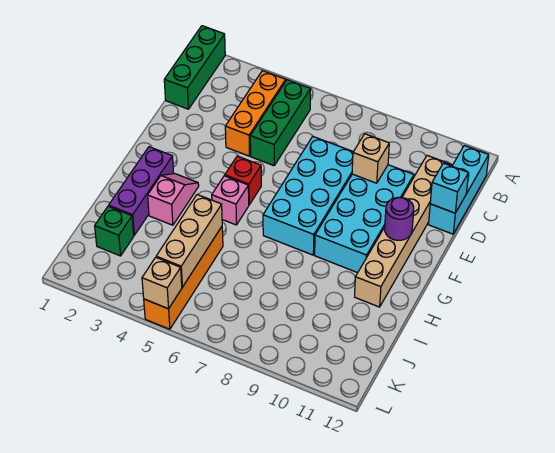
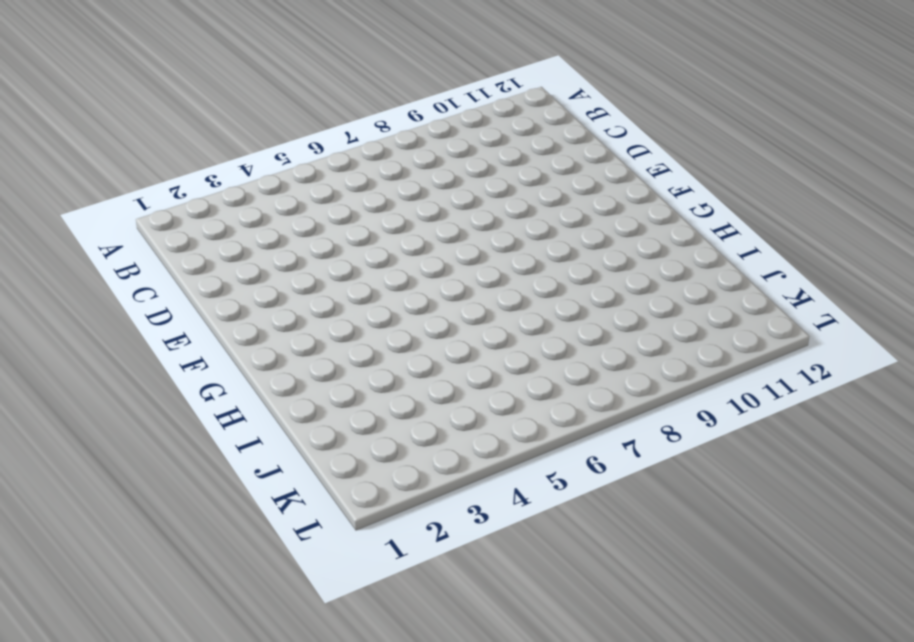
none -> green 1x3 brick [164,26,225,109]
none -> orange 1x3 brick [225,71,286,156]
none -> green 1x3 brick [250,80,311,166]

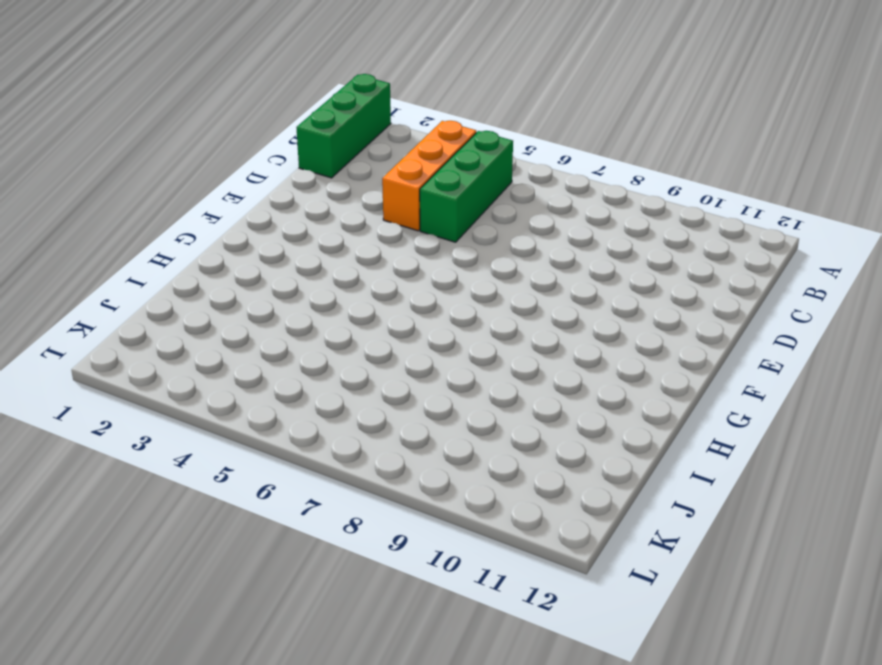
none -> cyan 1x3 brick [429,146,489,234]
none -> tan 1x6 brick [355,156,451,307]
none -> cyan 2x4 brick [263,136,353,255]

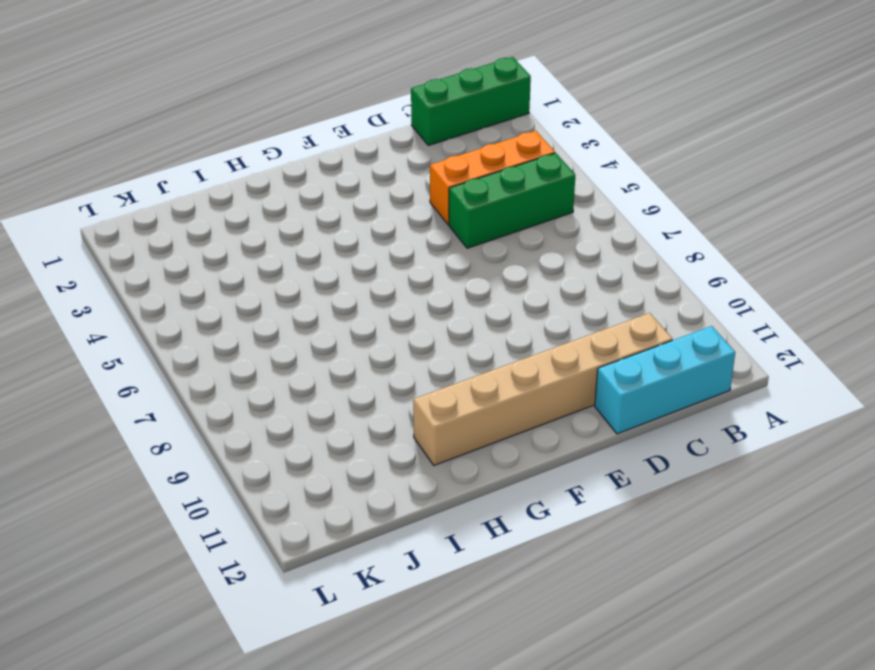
none -> cyan 2x4 brick [263,136,353,255]
none -> cyan 2x4 brick [315,165,414,273]
none -> red 1x1 brick [225,156,261,205]

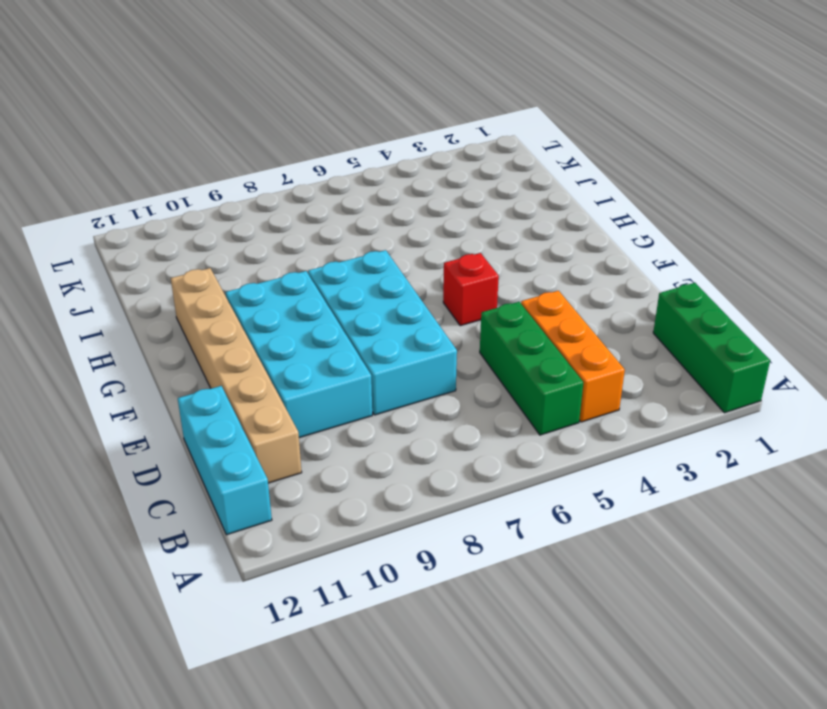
none -> purple 1x3 brick [109,147,174,235]
none -> pink 1x2 slope [148,174,199,225]
none -> pink 1x1 brick [212,176,249,225]

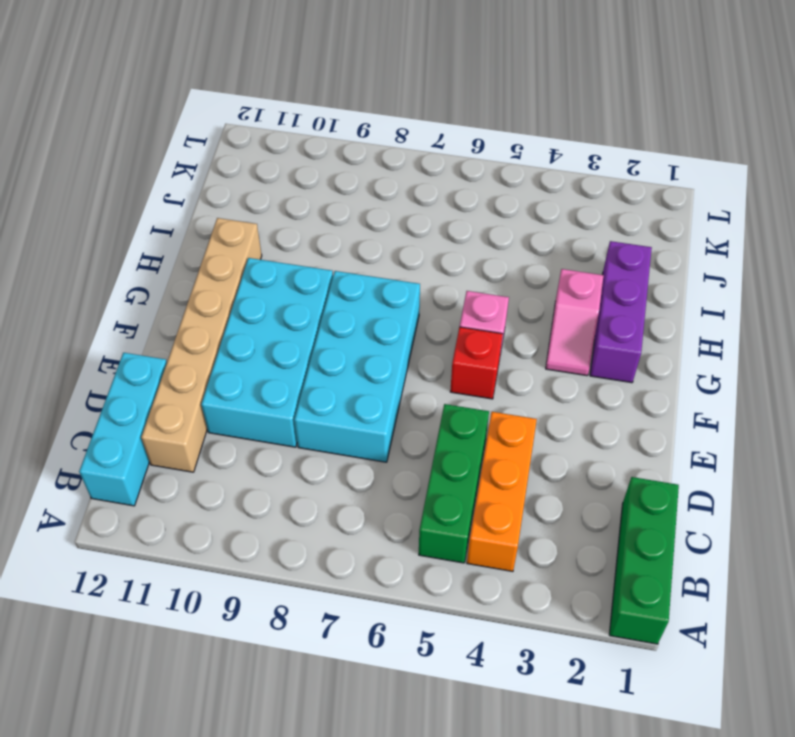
none -> orange 1x4 brick [144,227,223,329]
none -> green 1x1 brick [95,206,134,256]
none -> tan 1x1 brick [352,134,389,183]

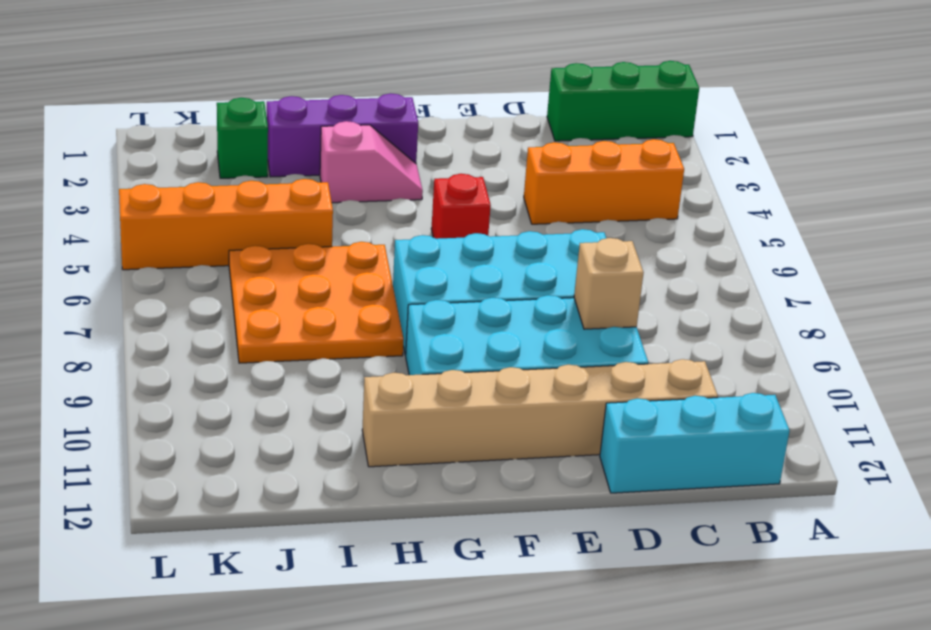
orange 3x3 plate [229,242,404,363] -> none
none -> green 1x3 brick [250,80,311,166]
none -> pink 1x1 brick [212,176,249,225]
none -> cyan 1x1 brick [430,163,468,213]

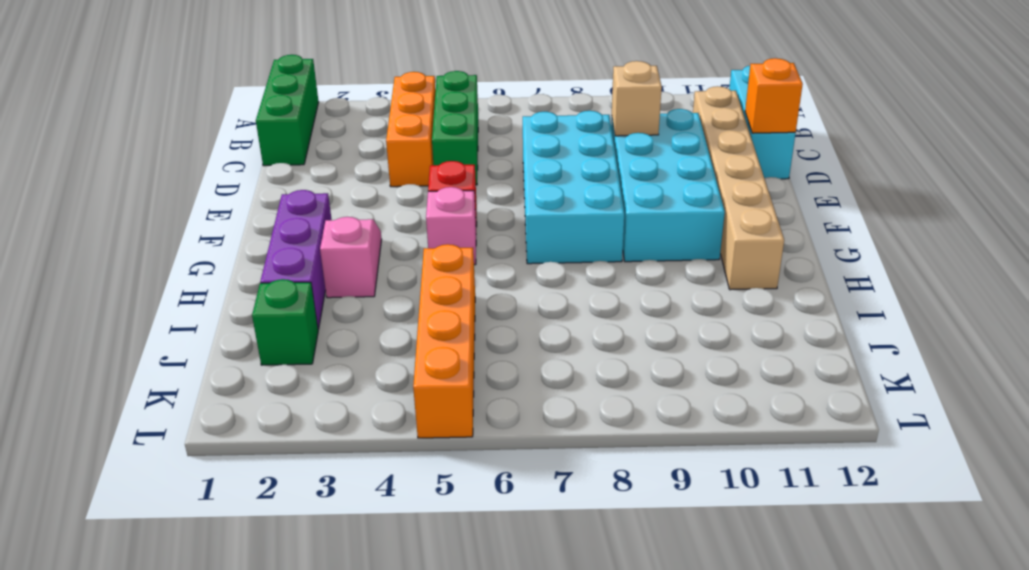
orange 1x1 brick [745,58,803,133] -> cyan 1x1 brick [430,163,468,213]
none -> purple 1x1 round brick [385,197,414,240]
none -> tan 1x3 brick [156,195,222,287]
none -> tan 1x1 brick [142,257,182,309]

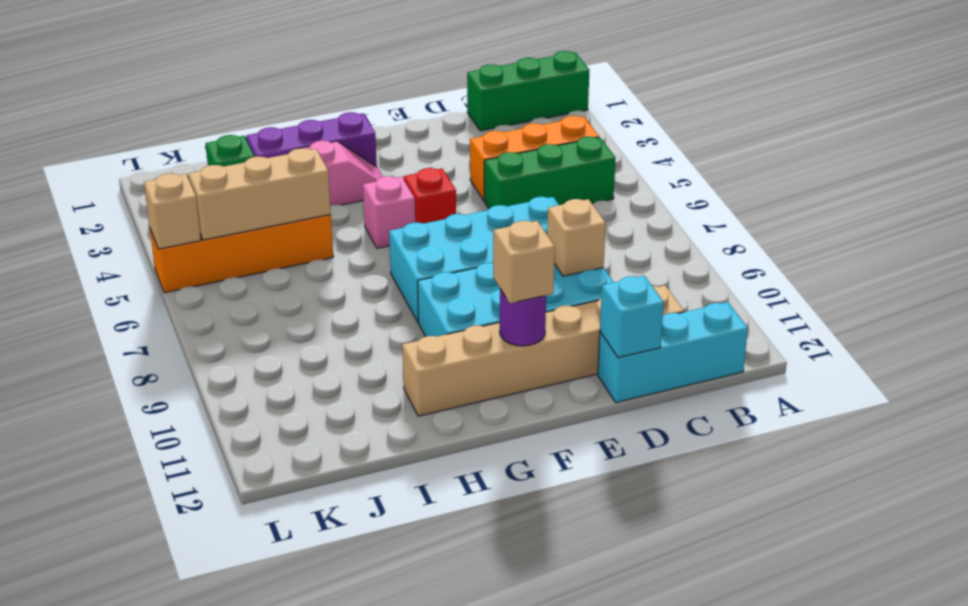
tan 1x1 brick [493,221,555,303] -> none

